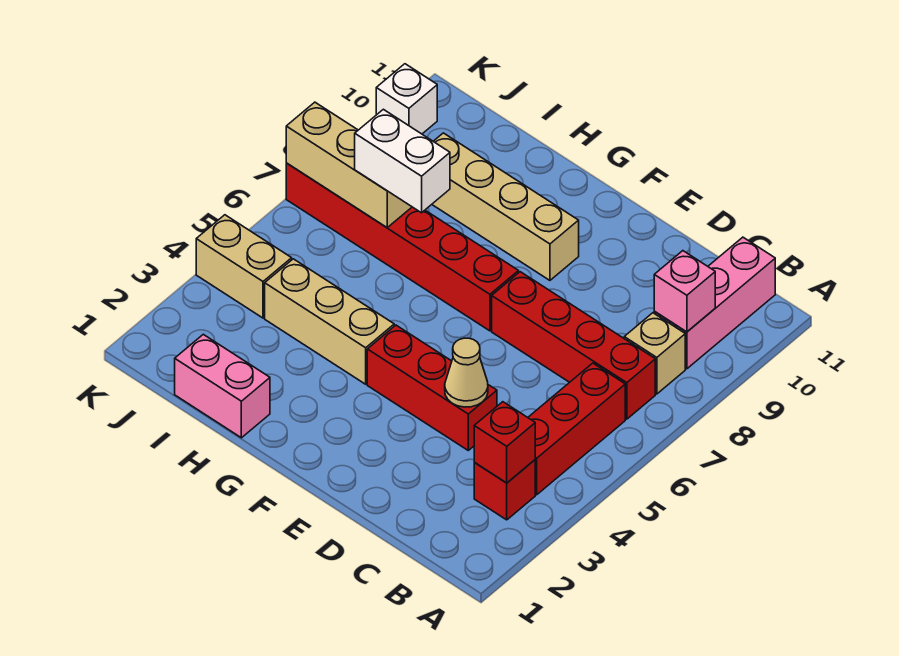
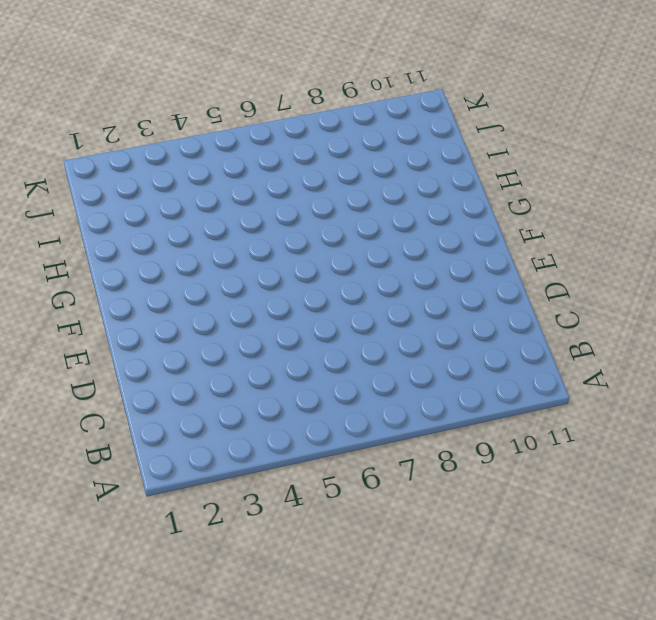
none -> red 1x1 brick [474,460,535,520]
none -> red 1x3 brick [528,363,625,495]
none -> red 1x4 brick [492,272,655,419]

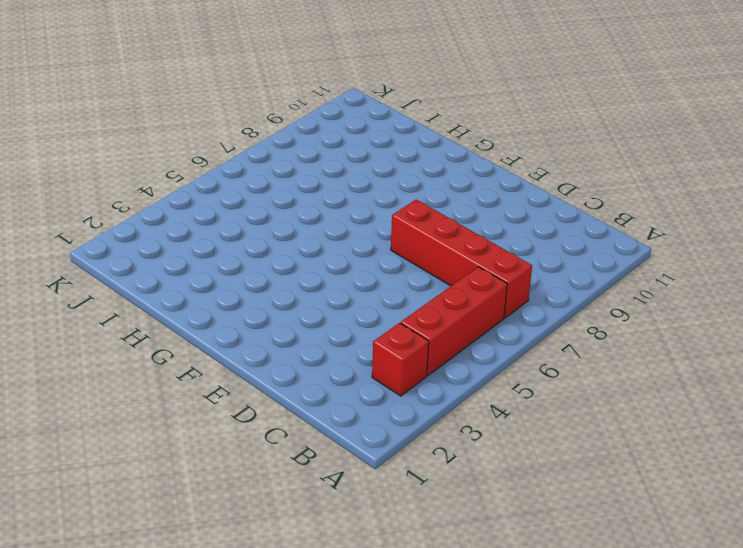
none -> tan 1x1 brick [624,313,685,394]
none -> pink 1x3 brick [654,237,775,369]
none -> red 1x3 brick [367,325,497,450]

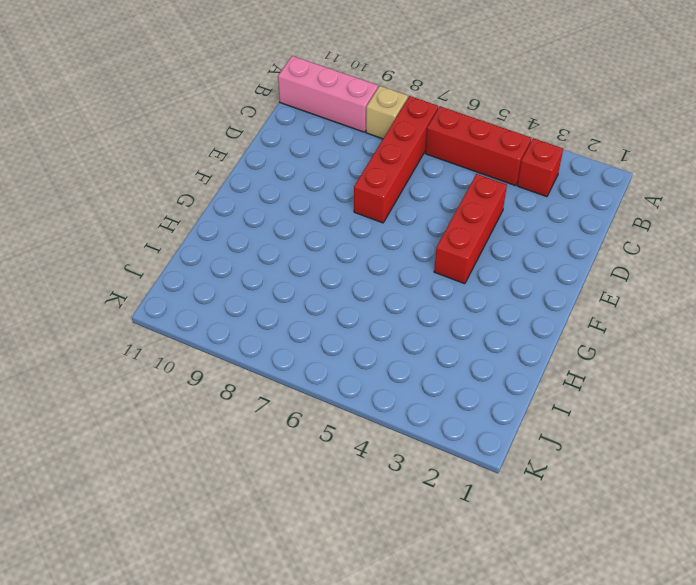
none -> red 1x6 brick [286,163,519,331]
none -> tan 1x4 brick [432,133,579,280]
none -> tan 1x3 brick [265,259,394,384]

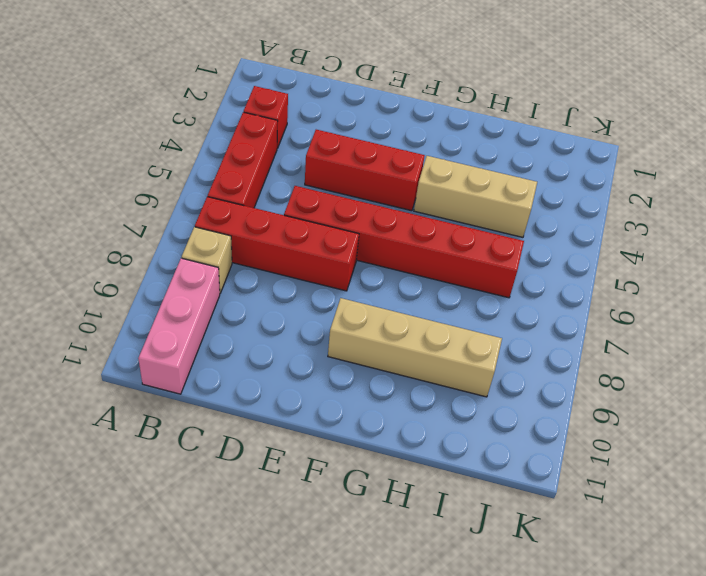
red 1x6 brick [284,186,524,298] -> red 1x6 brick moved to [286,163,519,331]
none -> pink 1x2 brick [175,334,270,438]
none -> tan 1x2 brick [196,215,292,318]
none -> white 1x1 brick [376,64,437,134]

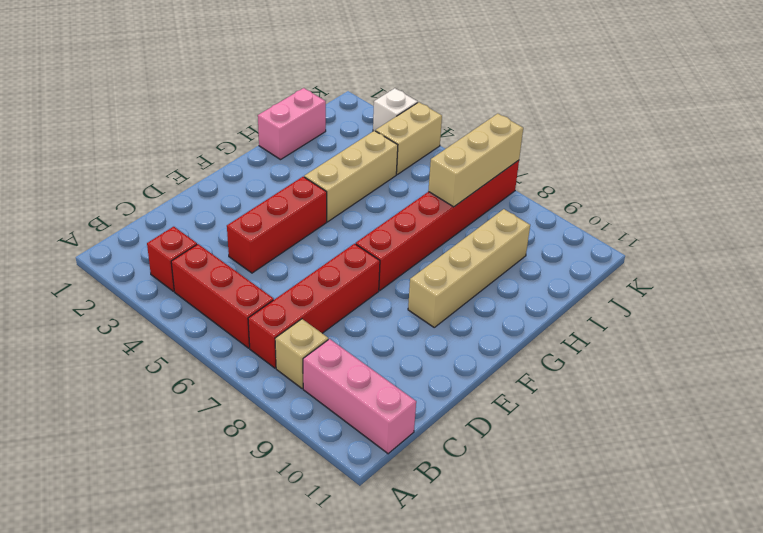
white 1x1 brick [373,88,418,131] -> white 1x1 brick moved to [376,64,437,134]
none -> red 1x1 brick [474,402,535,483]
none -> pink 1x1 brick [654,251,715,332]
none -> tan 1x1 cone [445,338,488,407]

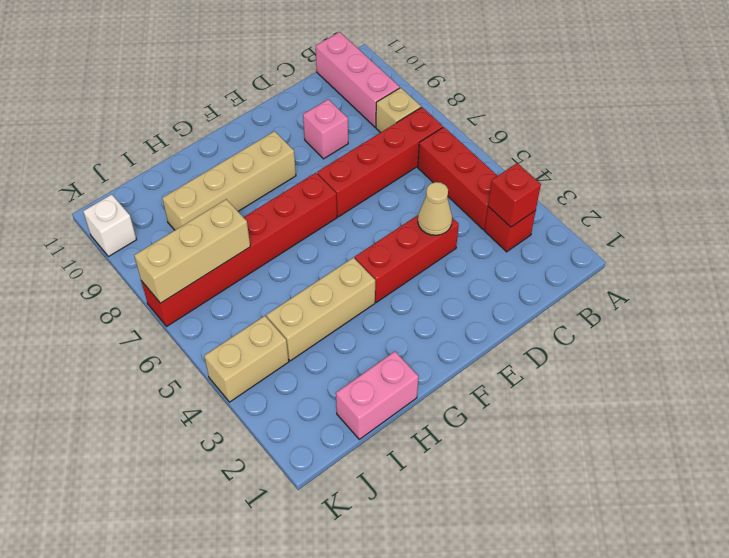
pink 1x1 brick [303,99,348,159] -> pink 1x1 brick moved to [654,251,715,332]
none -> white 1x2 brick [355,109,450,213]

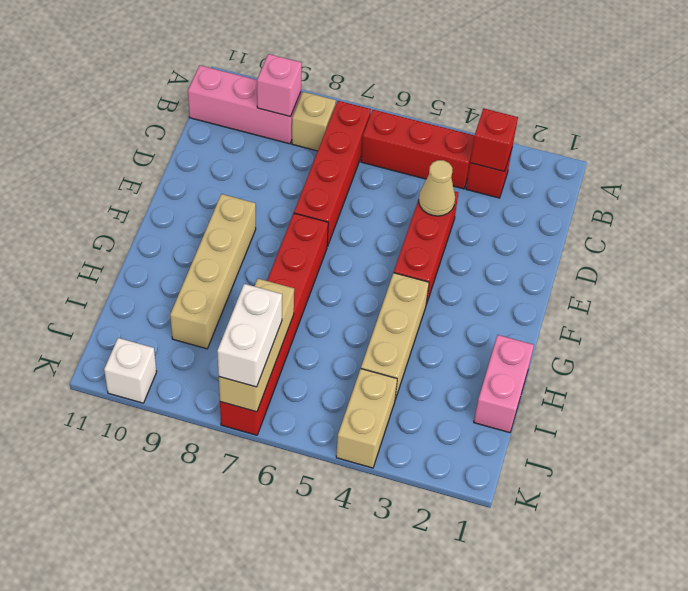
white 1x2 brick [217,284,282,387] -> white 1x2 brick moved to [355,109,450,213]

